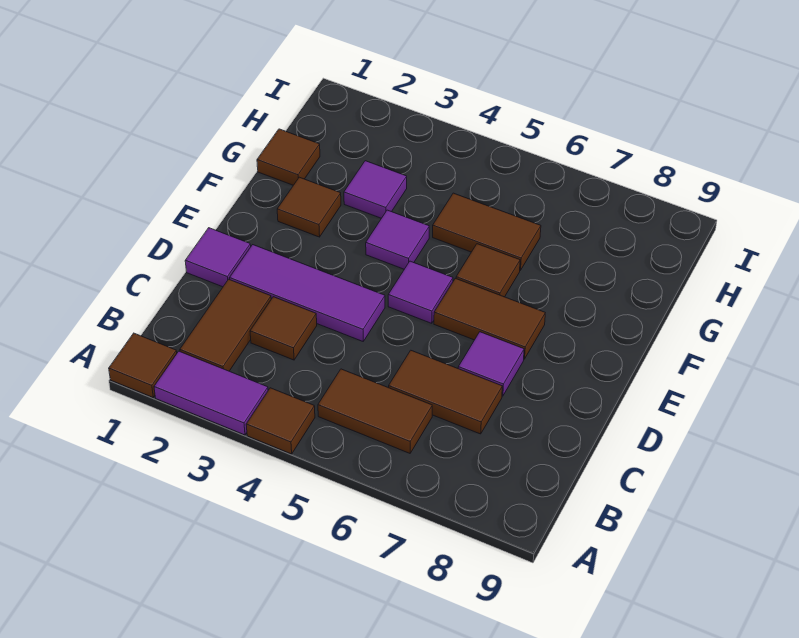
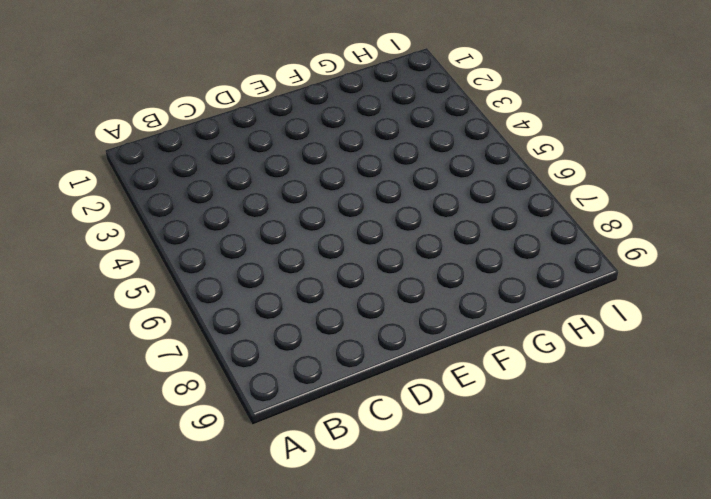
none -> brown 1x1 tile [109,333,177,397]
none -> purple 1x2 tile [154,351,268,435]
none -> brown 1x1 tile [246,388,315,454]

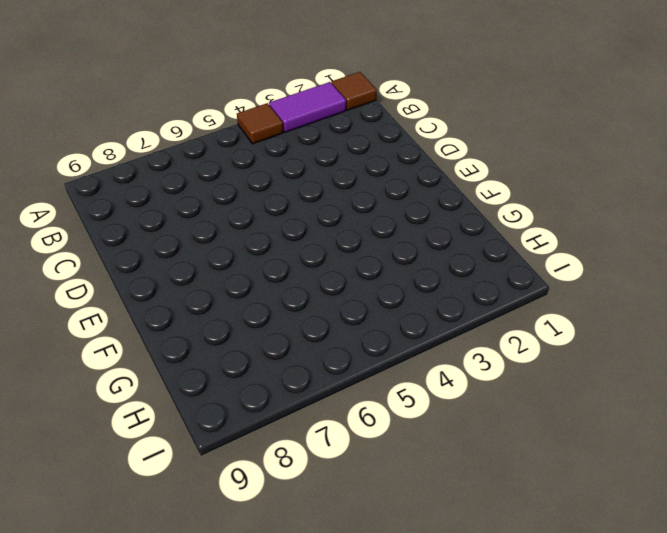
none -> brown 1x2 tile [180,279,271,371]
none -> brown 1x2 tile [318,369,432,453]
none -> brown 1x1 tile [250,297,317,360]

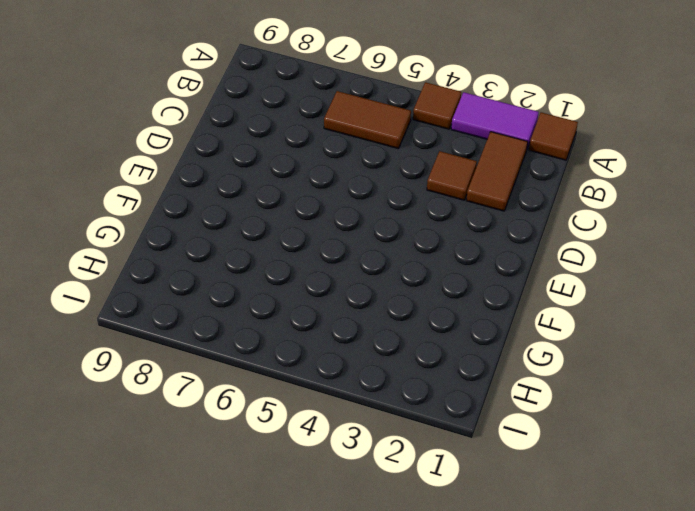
none -> brown 1x2 tile [389,350,502,434]
none -> purple 1x1 tile [185,228,251,287]
none -> purple 1x3 tile [230,245,385,341]

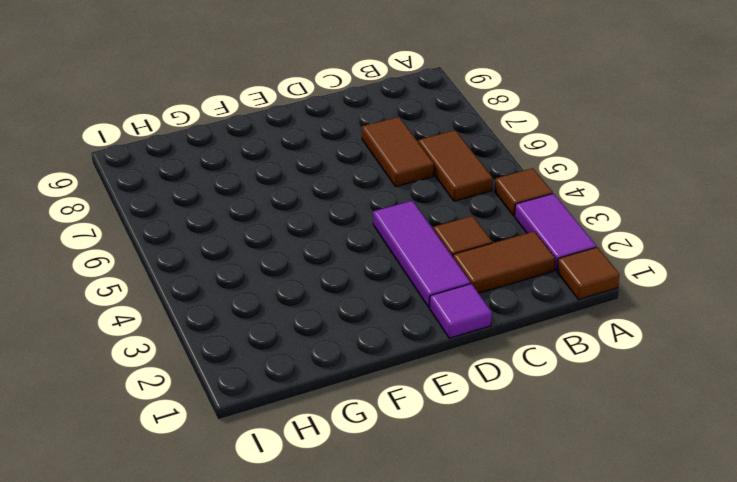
none -> purple 1x1 tile [458,332,524,396]
none -> purple 1x1 tile [388,261,453,323]
none -> brown 1x2 tile [434,278,545,359]

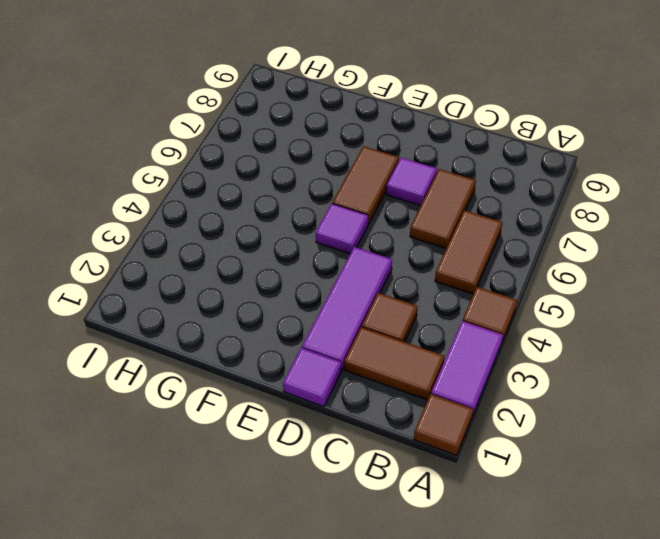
none -> brown 1x1 tile [277,177,341,237]
none -> purple 1x1 tile [366,210,429,269]
none -> brown 1x1 tile [456,244,520,297]

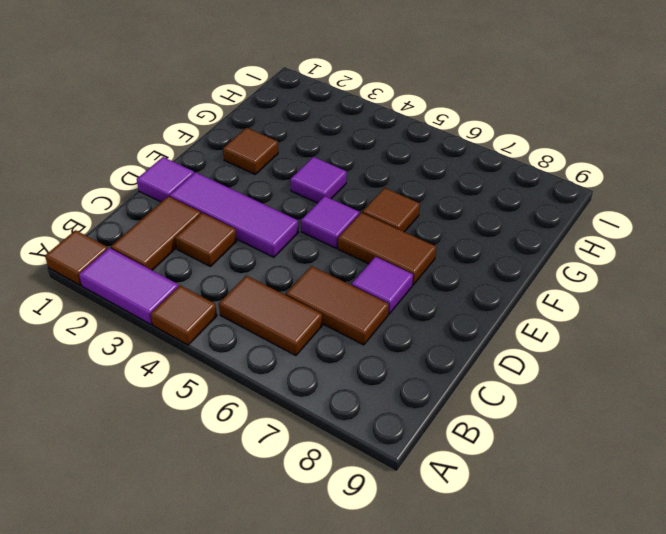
none -> brown 1x1 tile [257,129,320,185]
none -> purple 1x1 tile [344,161,407,218]
none -> brown 1x2 tile [433,193,541,270]

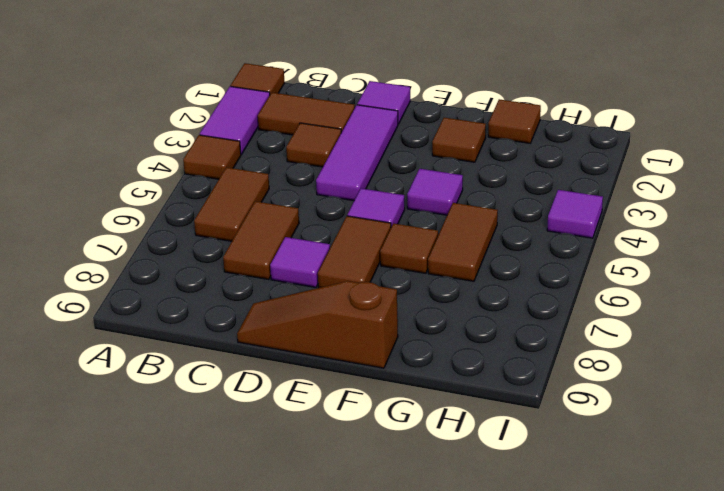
brown 1x3 slope [237,281,398,368] -> none
purple 1x1 tile [547,190,603,238] -> purple 1x1 tile moved to [344,161,407,218]

